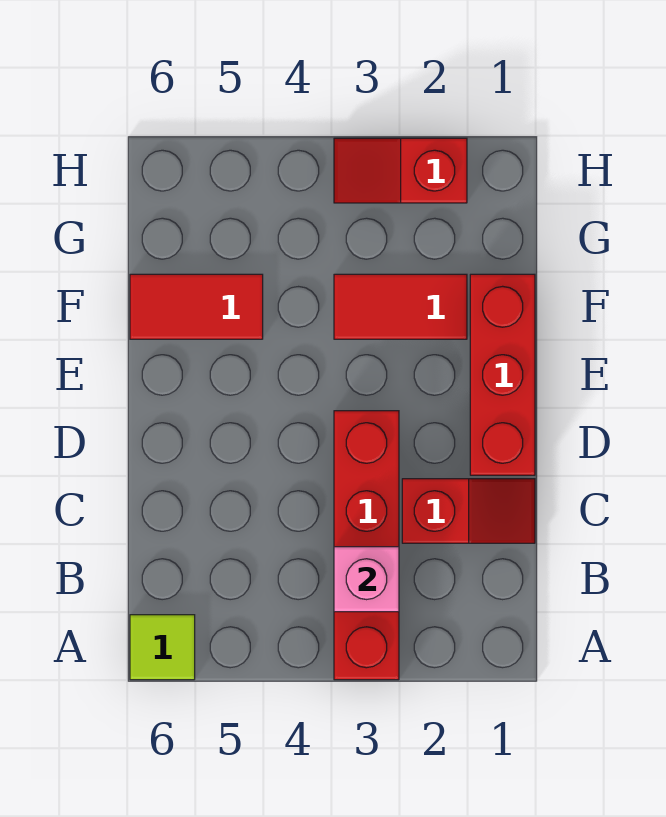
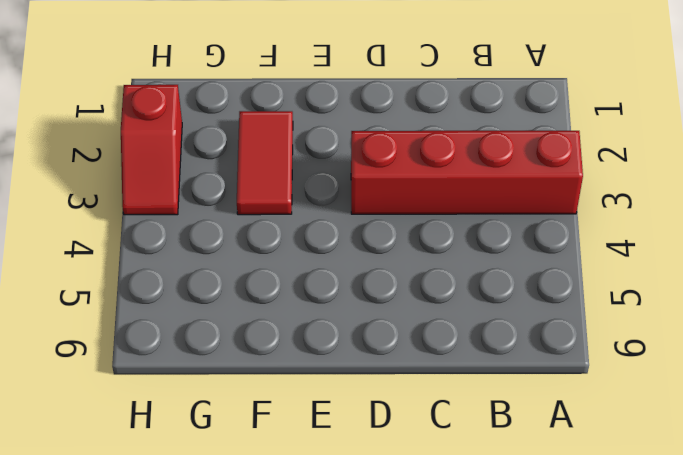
none -> lime 1x1 tile [130,615,195,680]
none -> red 1x2 slope [402,479,535,543]

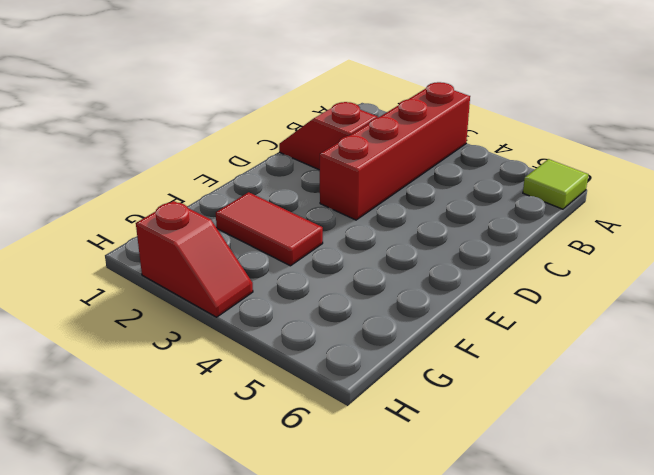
none -> red 1x3 brick [470,274,535,475]
none -> red 1x2 tile [130,274,263,339]

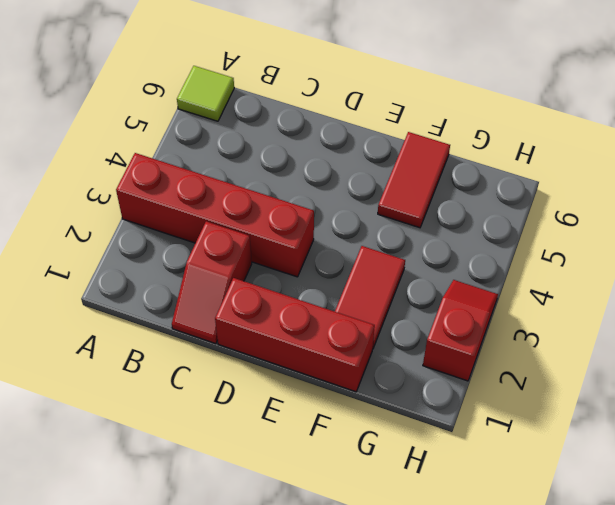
none -> pink 1x1 brick [334,547,399,612]

